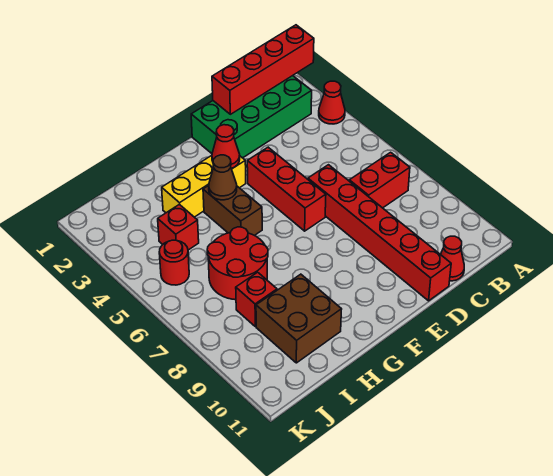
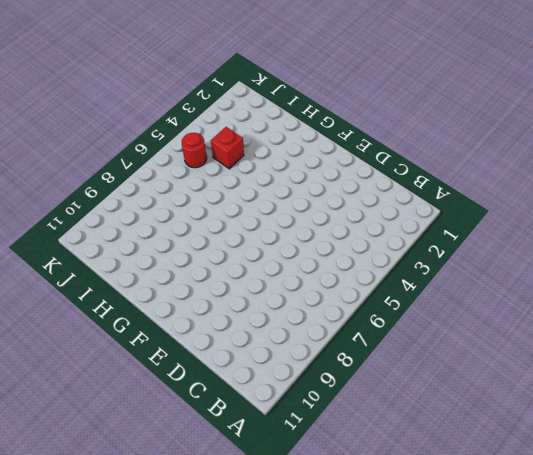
none -> red 1x1 cone [319,81,345,124]
none -> green 2x4 brick [191,76,312,158]
none -> red 1x2 brick [349,152,410,208]

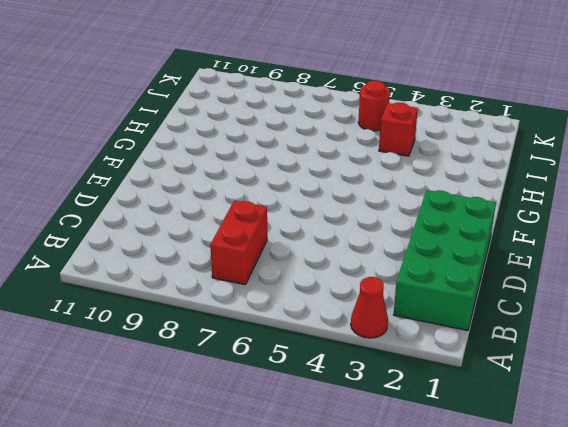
none -> red 1x1 cone [440,236,464,281]
none -> red 1x6 brick [308,165,451,301]
none -> red 1x3 brick [247,147,326,231]

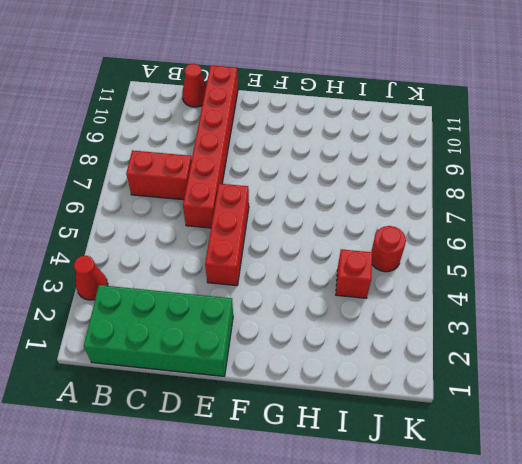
none -> yellow 1x3 brick [162,155,246,217]
none -> brown 1x2 brick [203,186,262,236]
none -> red 2x2 round brick [207,227,268,300]

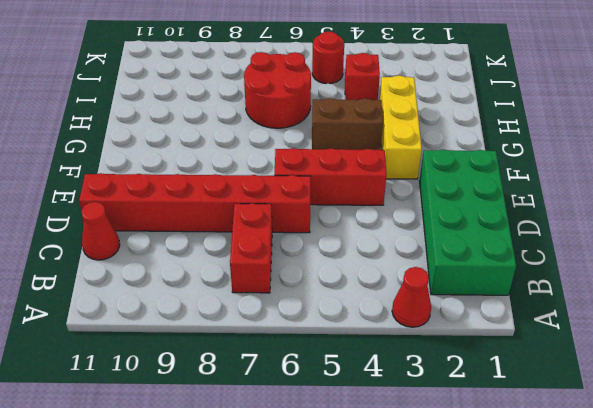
none -> brown 2x2 brick [256,274,342,363]
none -> red 1x1 brick [236,272,277,327]
none -> red 1x4 brick [212,25,314,114]

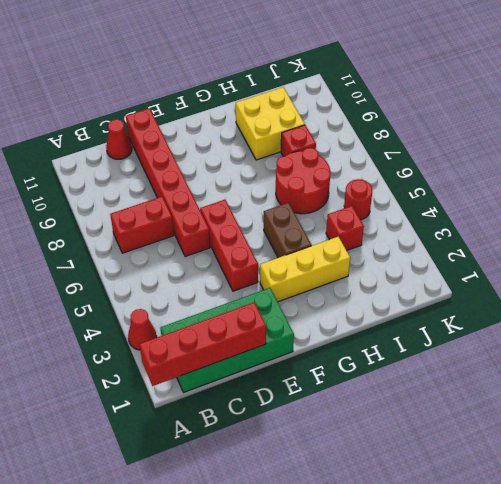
yellow 2x2 brick [236,87,305,160] -> brown 2x2 brick [256,274,342,363]
none -> red 1x1 cone [212,125,240,168]
none -> brown 1x1 cone [209,155,237,200]

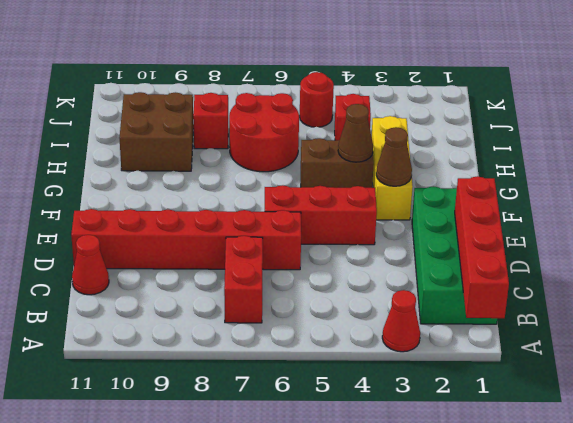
brown 1x1 cone [376,127,412,186] -> red 1x1 cone [212,125,240,168]

